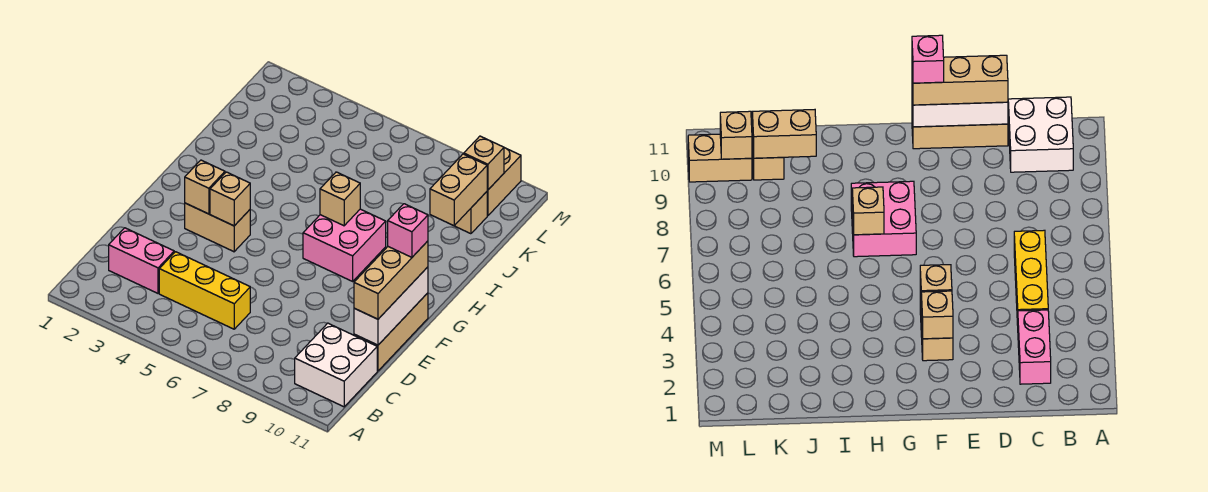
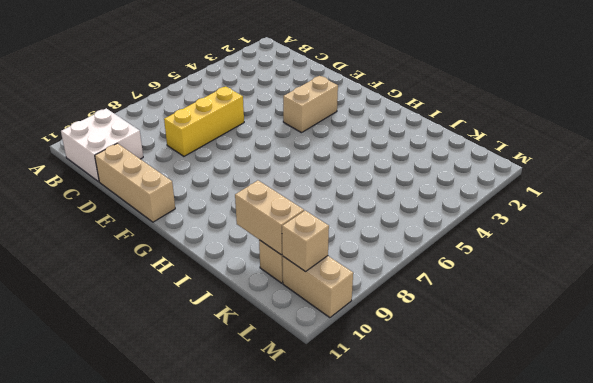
yellow 1x3 brick [164,86,244,156] -> yellow 1x3 brick moved to [159,252,250,329]
none -> pink 1x2 brick [109,228,174,293]
none -> pink 2x2 brick [303,209,386,281]
none -> white 1x3 brick [354,267,428,345]

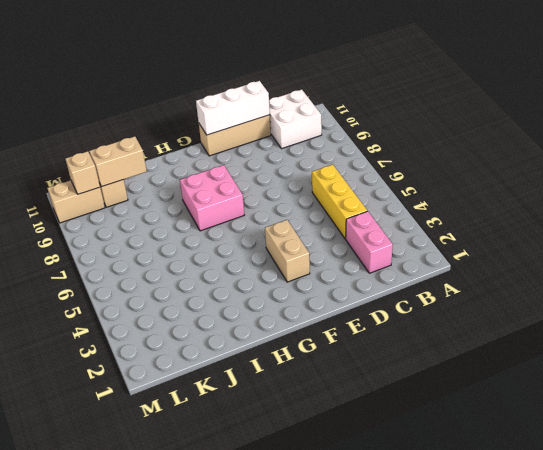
none -> tan 1x1 brick [185,160,225,214]
none -> tan 1x1 brick [210,172,250,226]
none -> tan 1x1 brick [320,172,360,226]

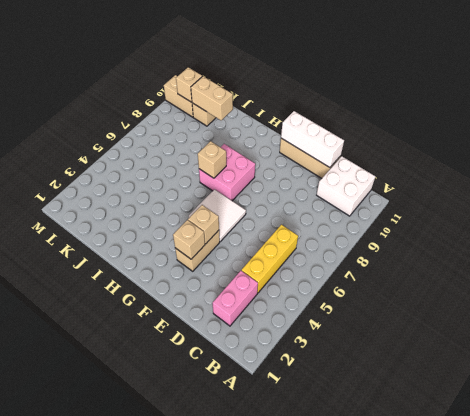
white 2x2 tile [189,189,246,241] -> none
none -> tan 1x3 brick [354,241,428,319]
none -> pink 1x1 brick [388,204,428,257]

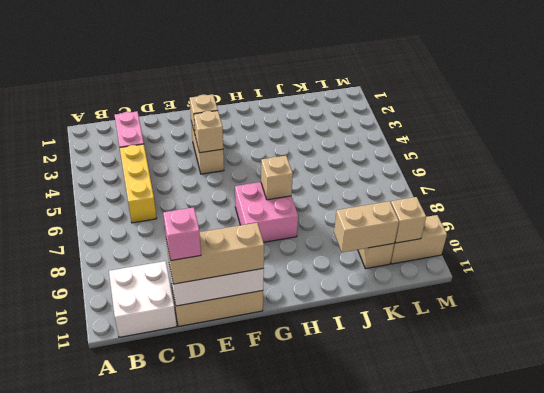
pink 1x1 brick [163,207,201,261] -> pink 1x1 brick moved to [388,204,428,257]

